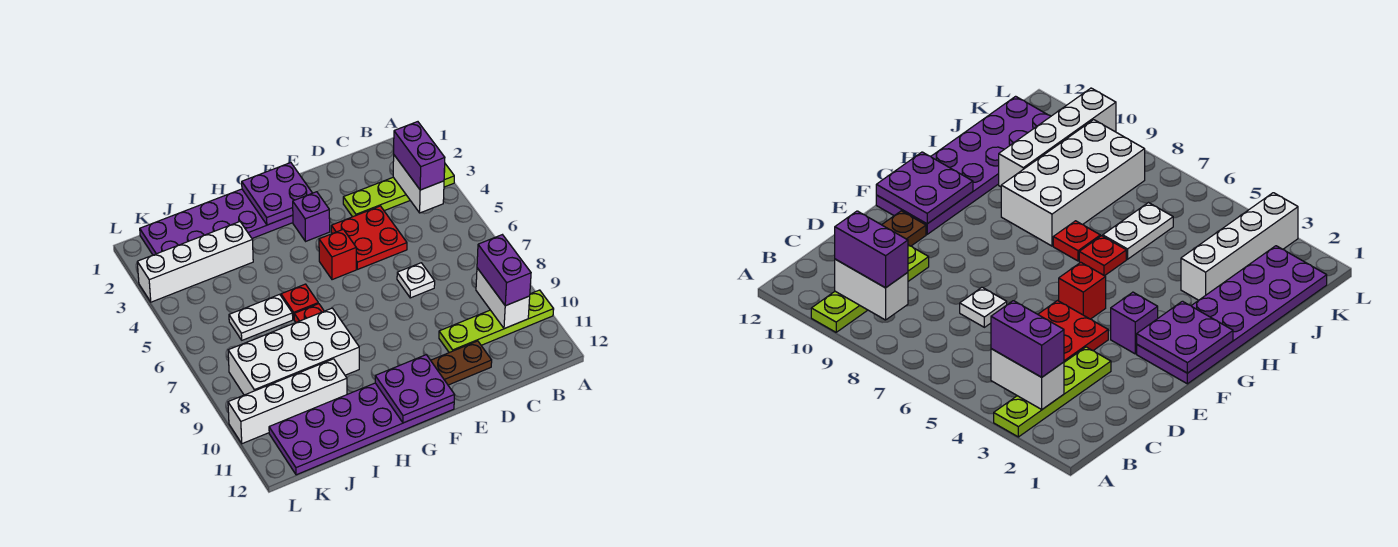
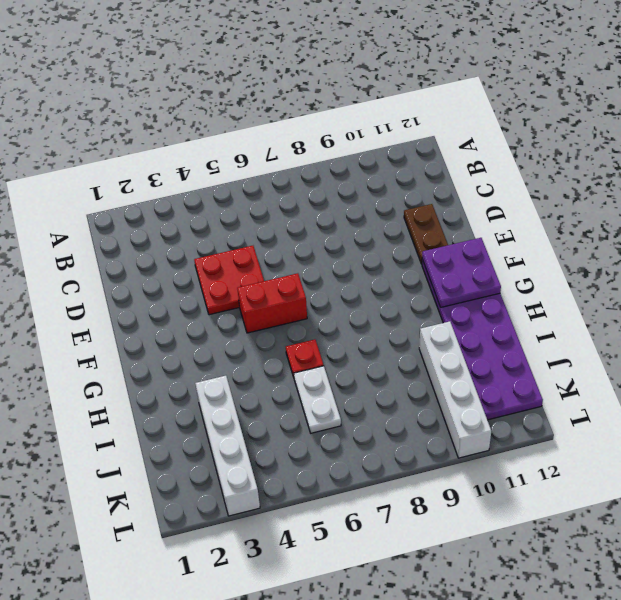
red 1x2 brick [237,273,307,333] -> red 1x1 brick [319,229,356,280]
none -> lime 1x4 plate [343,164,454,217]
none -> lime 1x4 plate [439,290,554,353]
none -> white 1x1 plate [397,263,435,298]

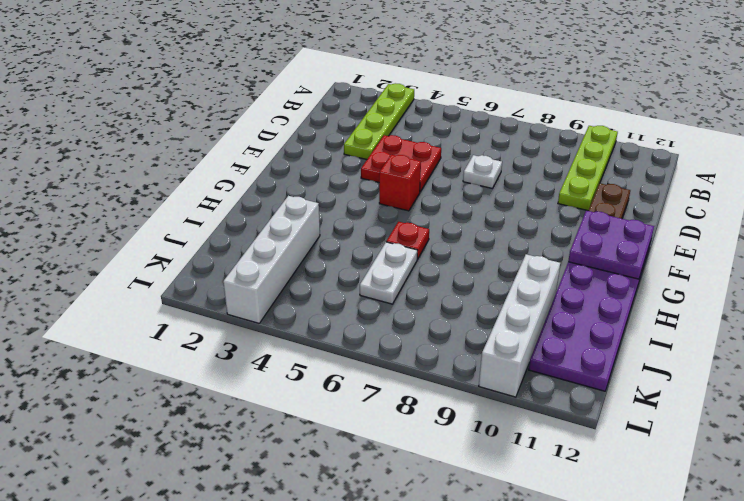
none -> purple 2x6 plate [140,189,293,255]
none -> purple 1x1 brick [293,192,330,241]
none -> red 1x1 plate [294,304,324,322]

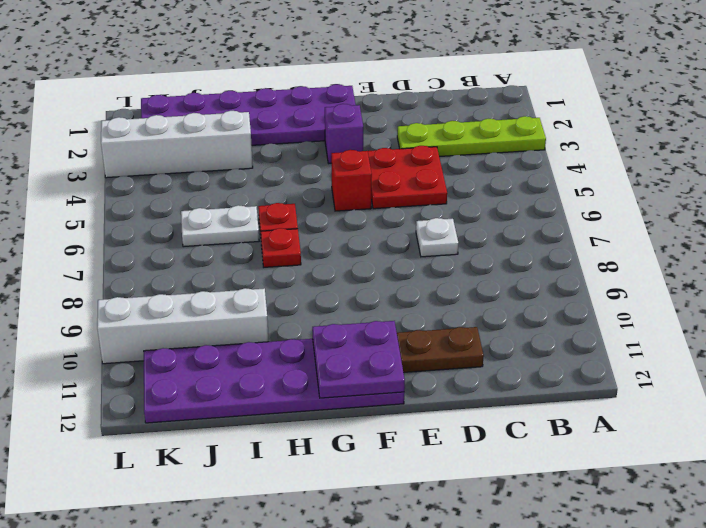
none -> lime 1x4 plate [439,290,554,353]
none -> white 2x4 brick [228,308,359,395]
none -> white 1x2 brick [393,155,444,213]

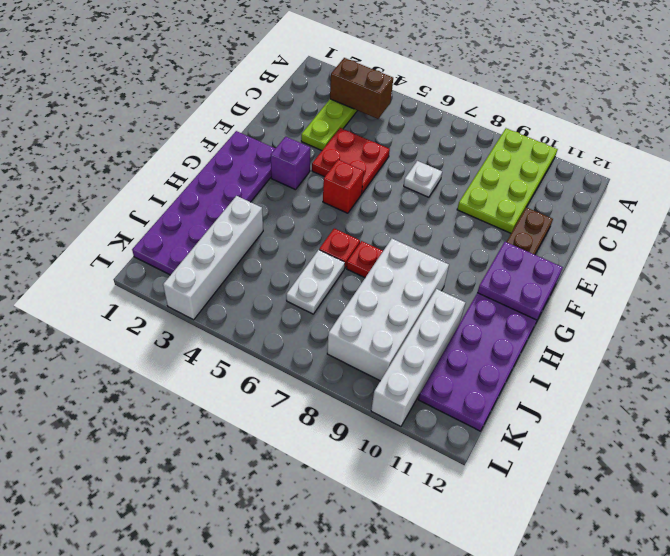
lime 2x4 plate [457,128,558,233] -> lime 1x4 plate [439,290,554,353]
brown 1x2 brick [330,58,393,119] -> white 1x2 brick [393,155,444,213]
none -> white 1x2 brick [476,268,530,329]
none -> purple 2x2 plate [242,163,312,225]
none -> purple 1x2 brick [394,122,445,190]

